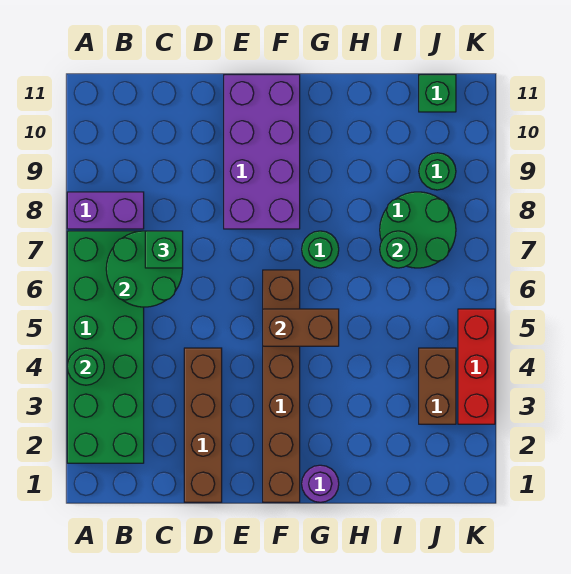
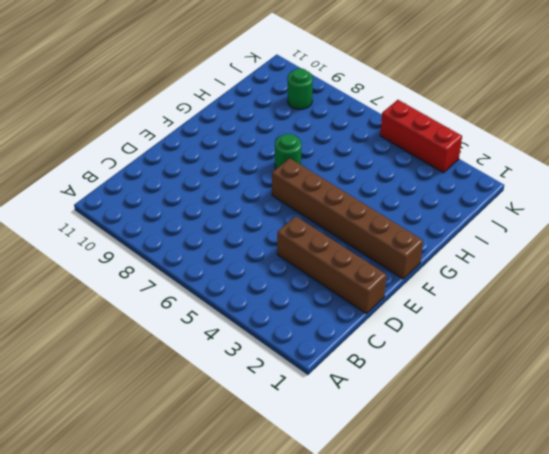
none -> green 2x6 brick [67,231,144,463]
none -> purple 1x2 brick [67,192,144,229]
none -> purple 2x4 brick [224,75,300,229]

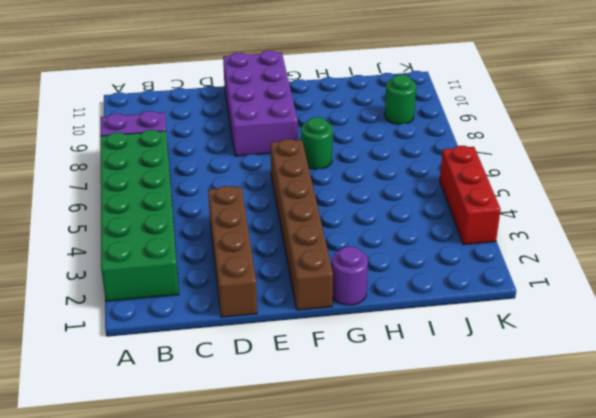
none -> green 2x2 round brick [380,192,456,268]
none -> brown 1x2 brick [419,348,456,424]
none -> green 1x1 brick [419,75,456,112]

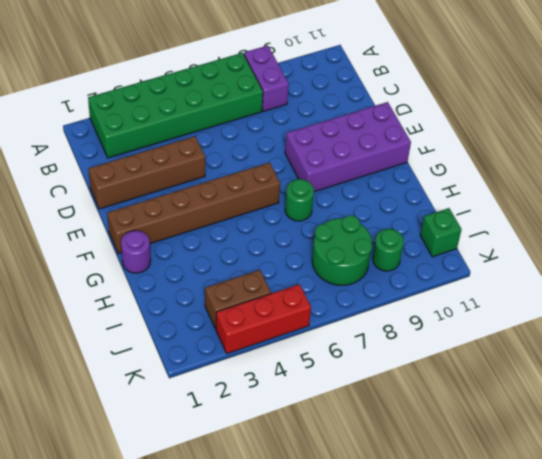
none -> green 1x1 round brick [67,348,104,385]
none -> green 2x2 round brick [106,231,183,307]
none -> brown 1x2 brick [263,309,339,346]

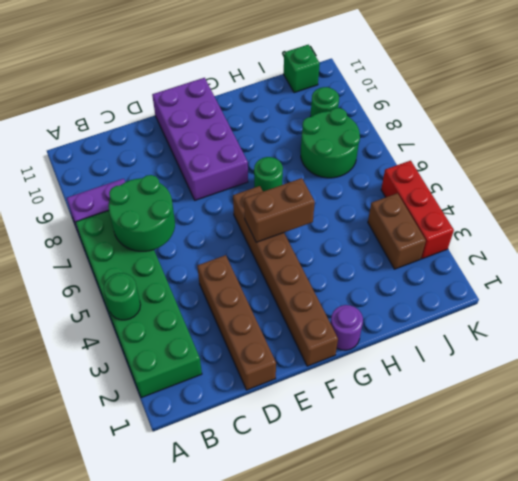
none -> green 1x1 round brick [380,231,417,268]
none -> green 1x1 brick [145,231,183,268]

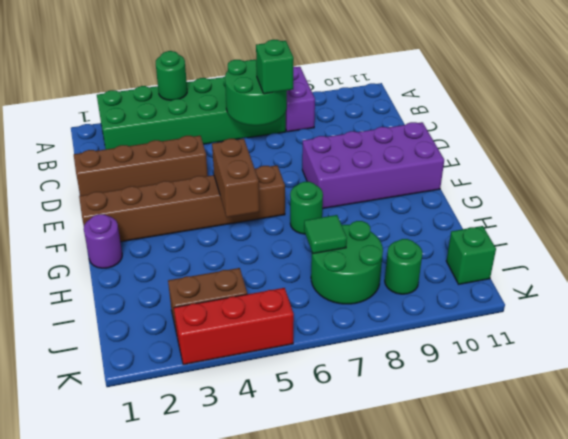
green 1x1 tile [304,215,347,254] -> green 1x1 round brick [380,231,417,268]

